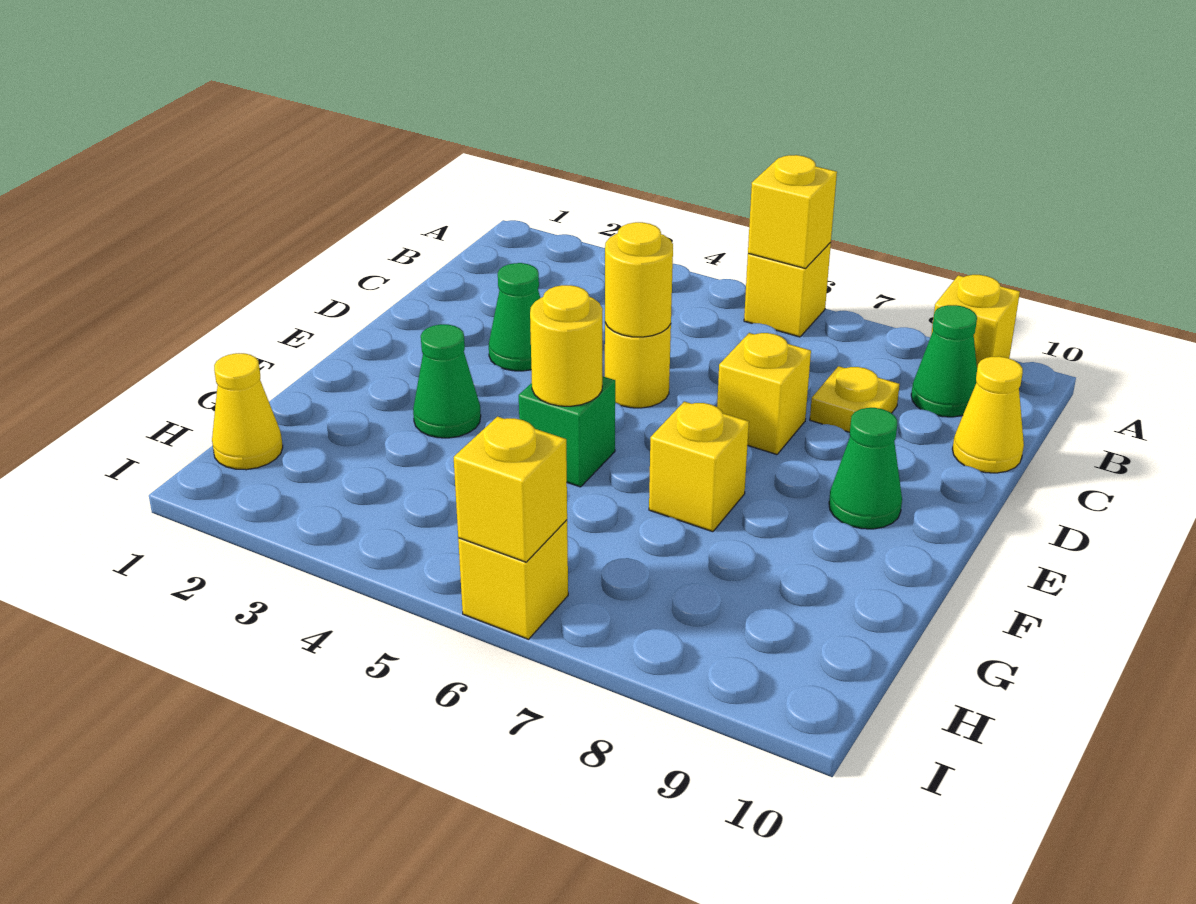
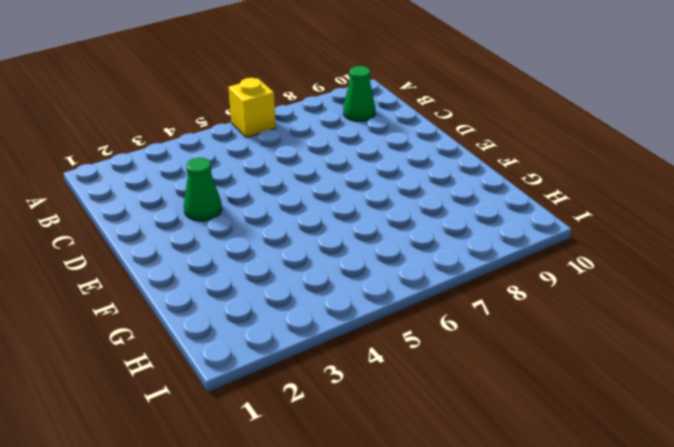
none -> yellow 1x1 brick [931,275,1020,368]
none -> yellow 1x1 plate [810,366,900,432]
none -> yellow 1x1 cone [953,356,1024,473]

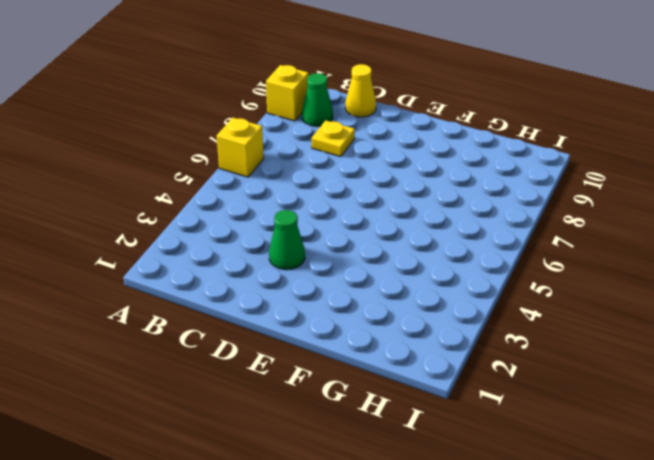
none -> yellow 1x1 round brick [605,323,671,408]
none -> yellow 1x1 brick [717,333,811,454]
none -> green 1x1 cone [829,408,902,529]

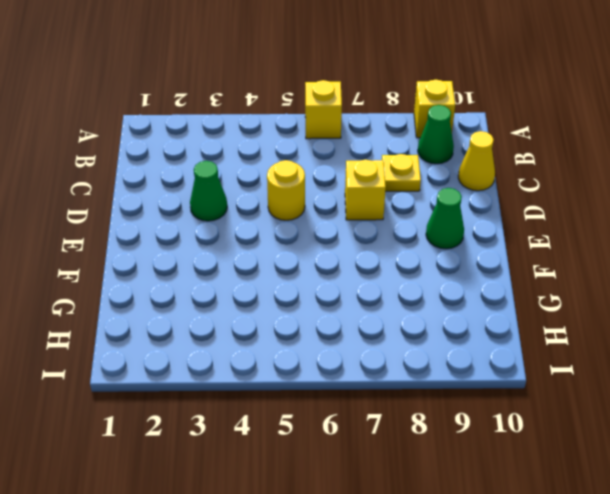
none -> green 1x1 cone [413,324,481,438]
none -> green 1x1 brick [519,376,615,487]
none -> yellow 1x1 brick [649,401,749,532]

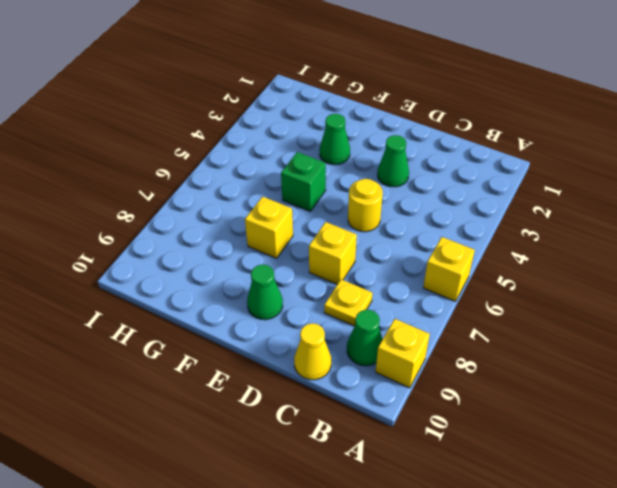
none -> yellow 1x1 cone [212,353,283,470]
none -> yellow 1x1 brick [458,520,568,639]
none -> yellow 1x1 brick [748,155,837,268]

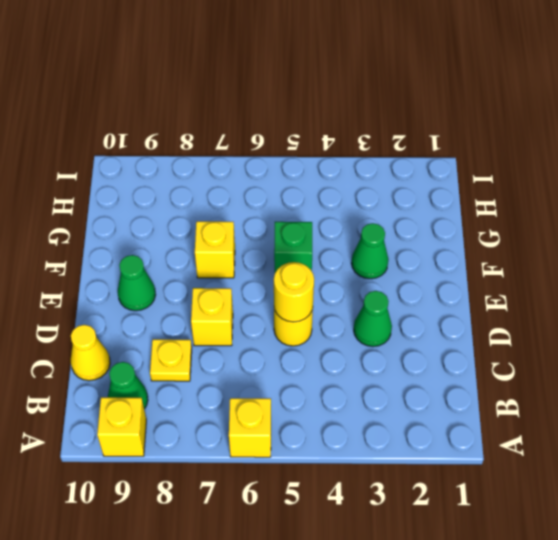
none -> yellow 1x1 cone [212,353,283,470]
none -> yellow 1x1 brick [458,520,568,639]
none -> yellow 1x1 brick [748,155,837,268]

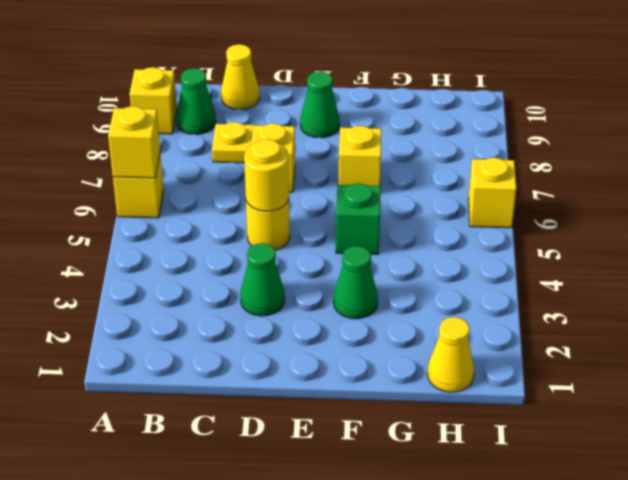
none -> yellow 1x1 round brick [530,285,603,406]
none -> yellow 1x1 brick [454,416,567,562]

